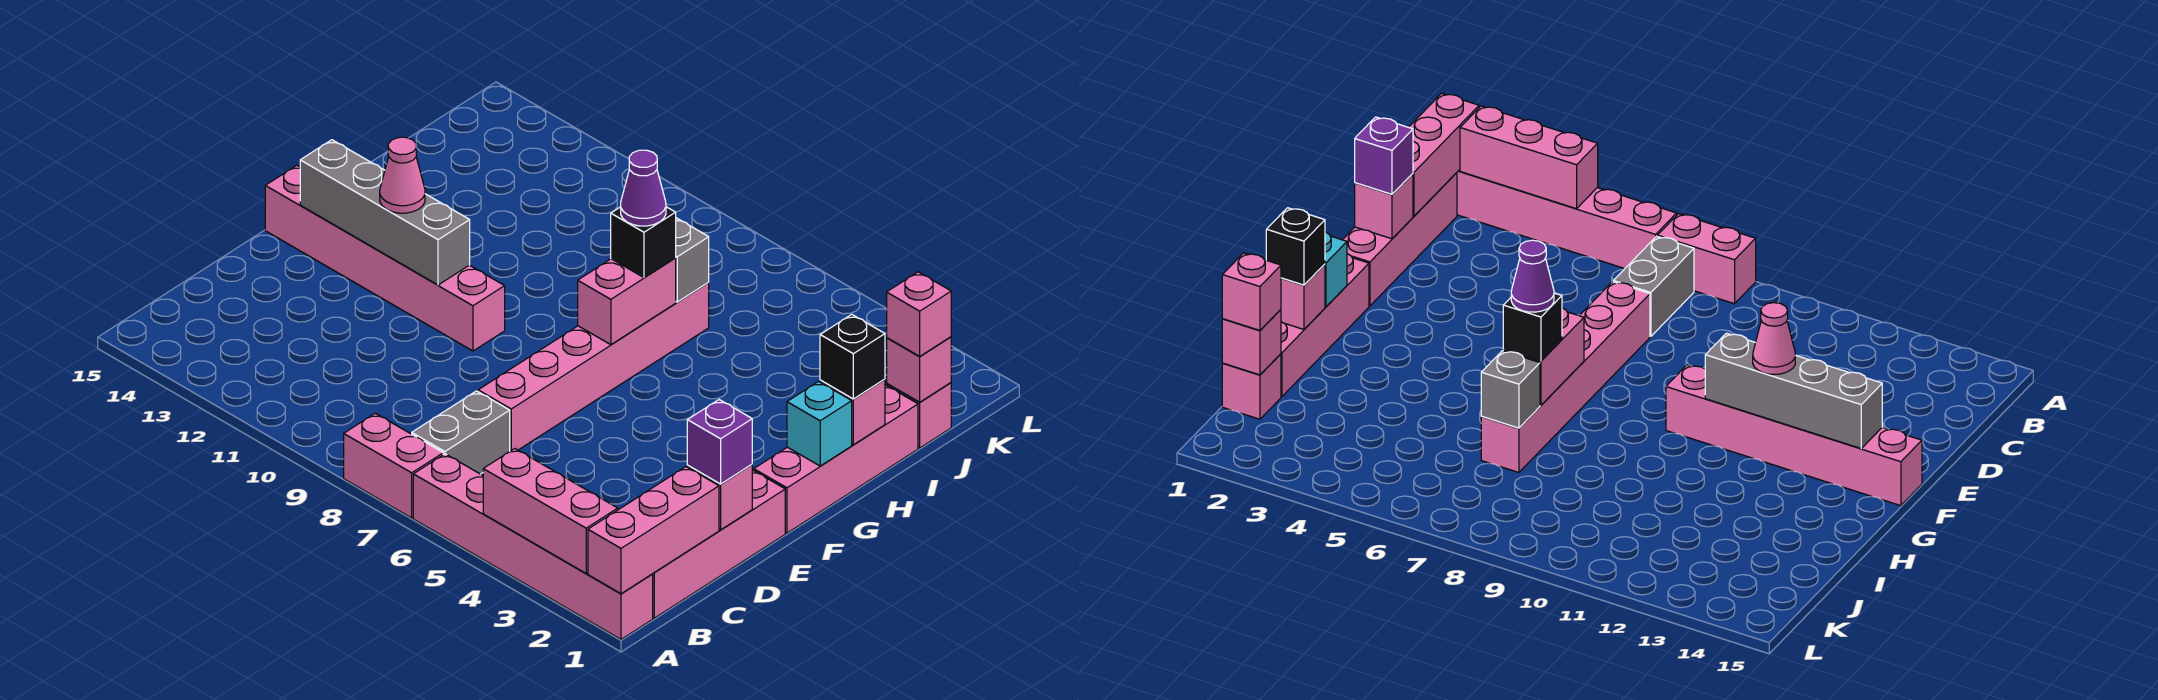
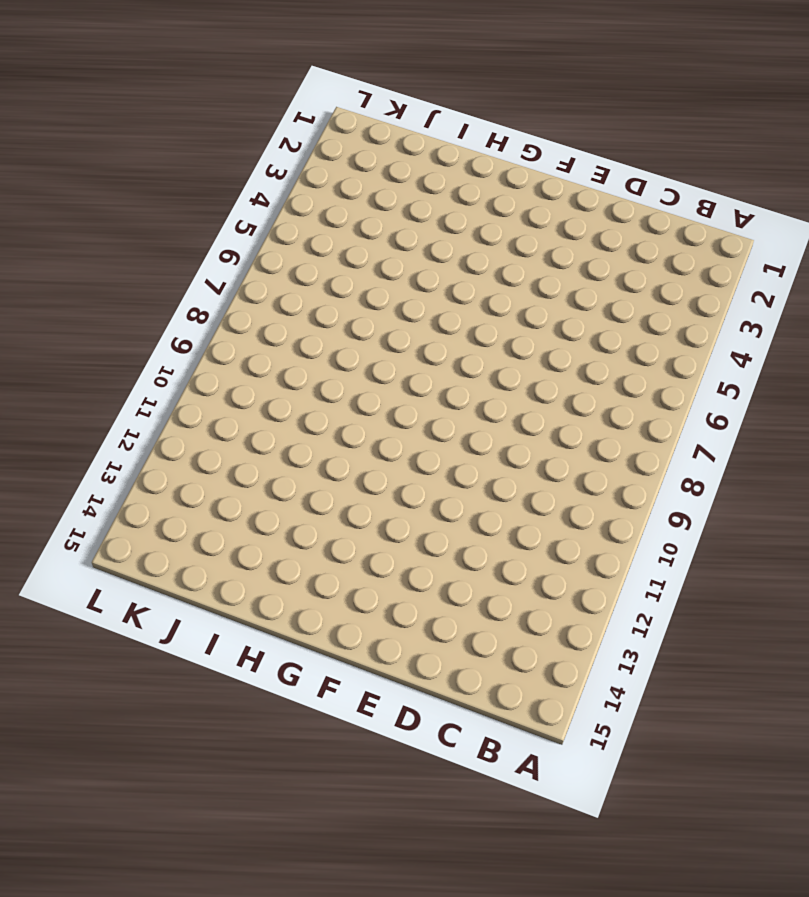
none -> pink 1x6 brick [413,454,653,639]
none -> pink 1x2 brick [344,413,443,518]
none -> pink 1x4 brick [653,470,785,618]

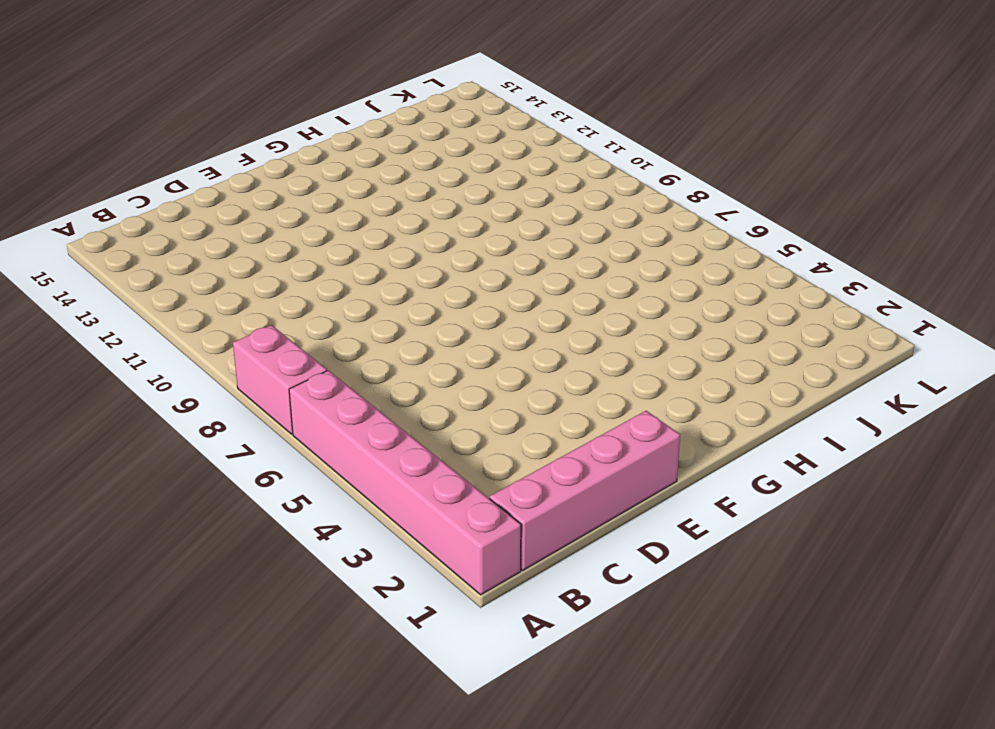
none -> grey 1x2 brick [412,391,510,474]
none -> pink 1x6 brick [478,282,709,451]
none -> pink 1x4 brick [754,385,918,533]

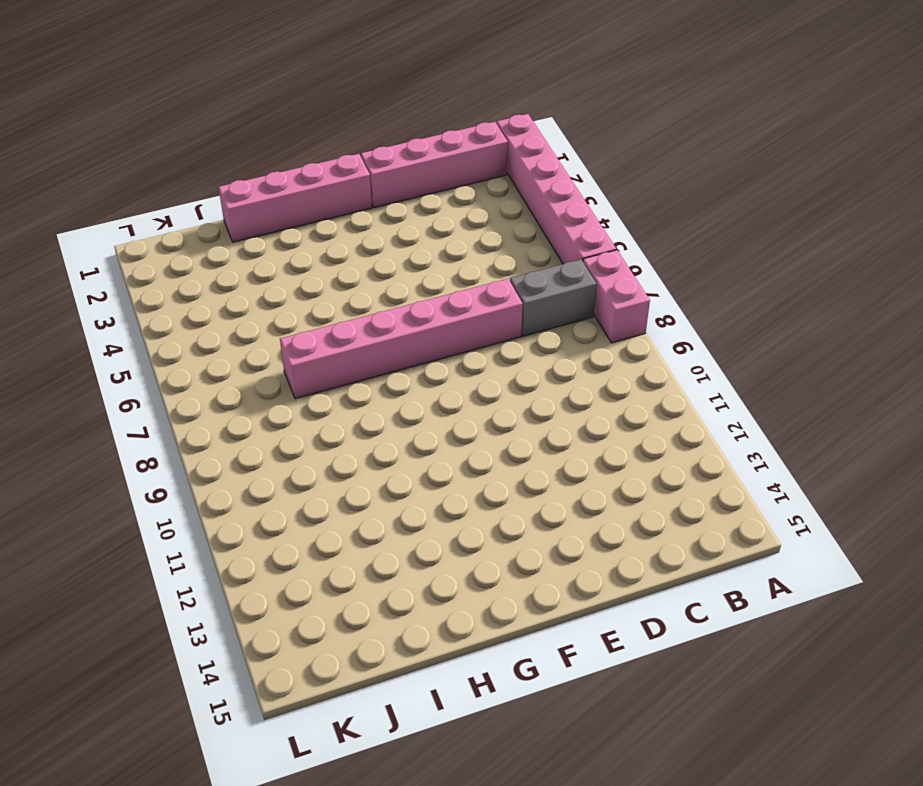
none -> pink 1x6 brick [265,165,505,351]
none -> pink 1x1 brick [887,383,951,448]
none -> pink 1x3 brick [588,467,719,594]

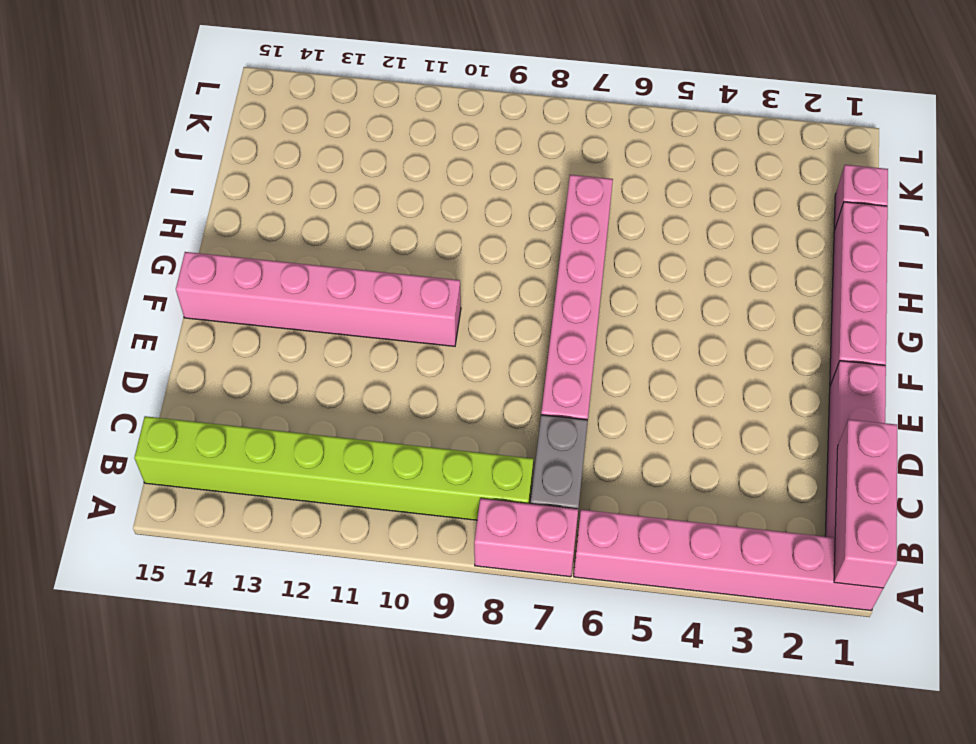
lime 1x8 brick [134,416,533,520] -> none
none -> pink 1x3 brick [483,449,618,573]
none -> pink 1x1 brick [687,464,752,530]
none -> grey 1x4 brick [300,140,470,285]

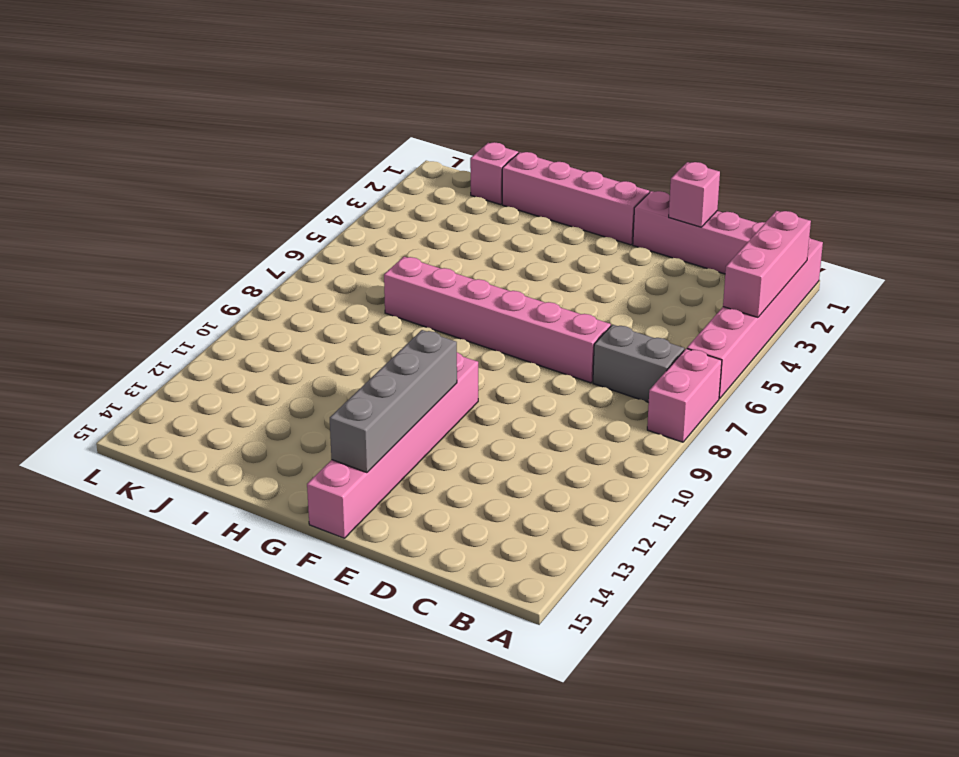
none -> pink 1x3 brick [588,467,719,594]
none -> cyan 1x1 brick [787,382,852,466]
none -> pink 1x2 brick [578,258,676,345]

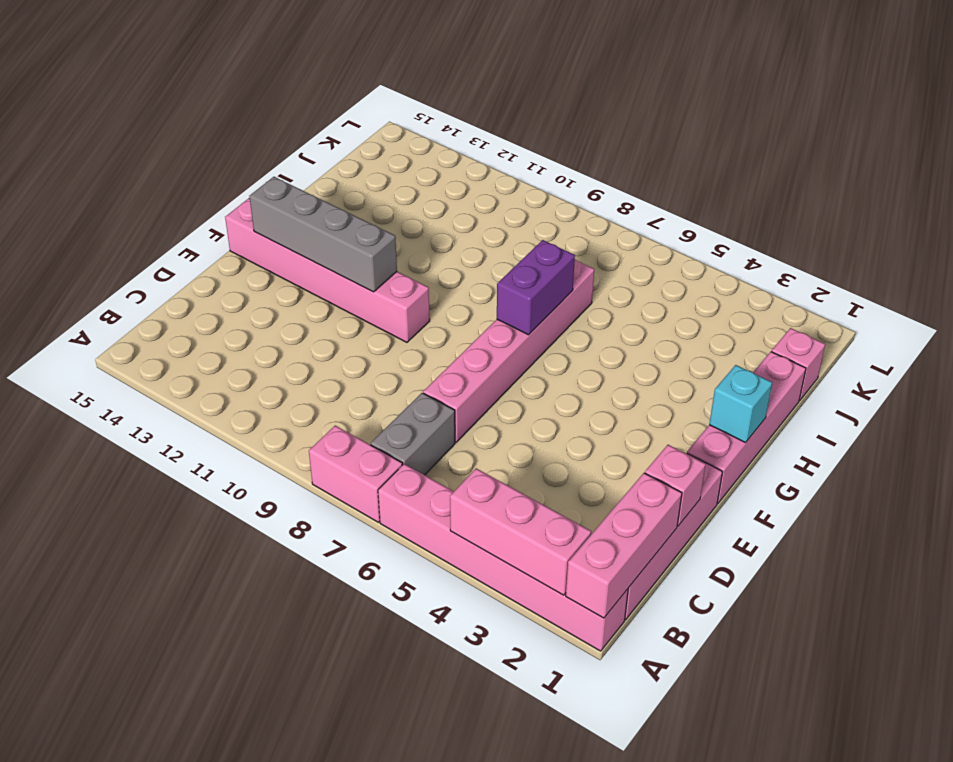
purple 1x2 brick [497,240,575,335] -> pink 1x2 brick [578,258,676,345]
none -> pink 1x1 brick [820,379,885,445]
none -> grey 1x1 brick [676,218,709,302]
none -> pink 1x1 brick [887,337,951,402]

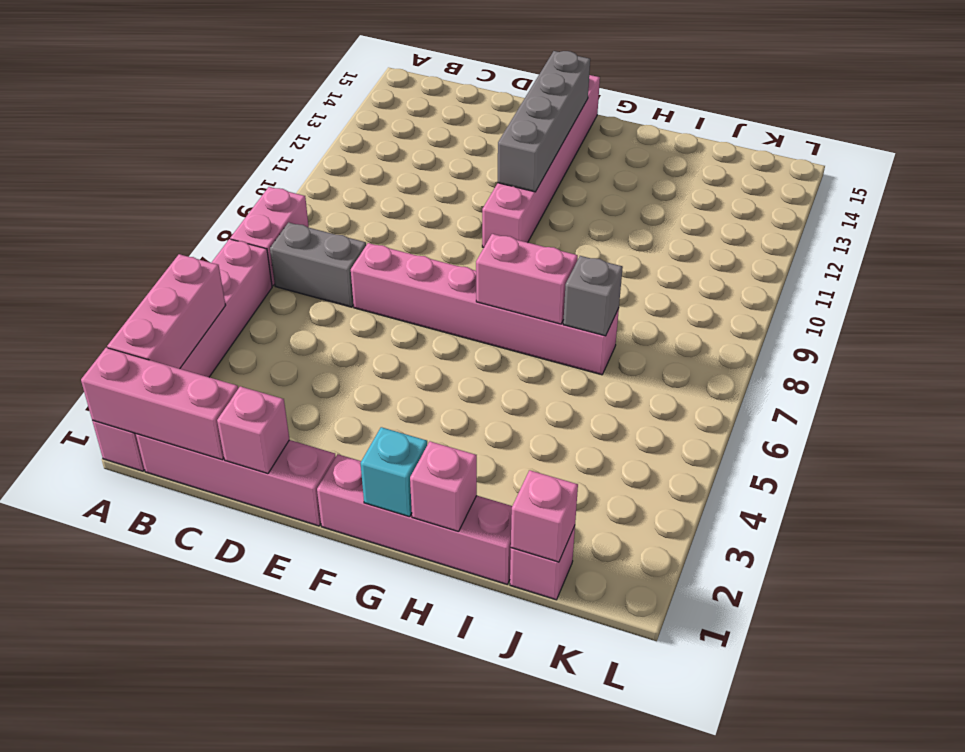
none -> purple 1x1 brick [687,400,752,484]
none -> pink 1x1 cone [380,137,425,213]
none -> black 1x1 brick [820,314,885,399]

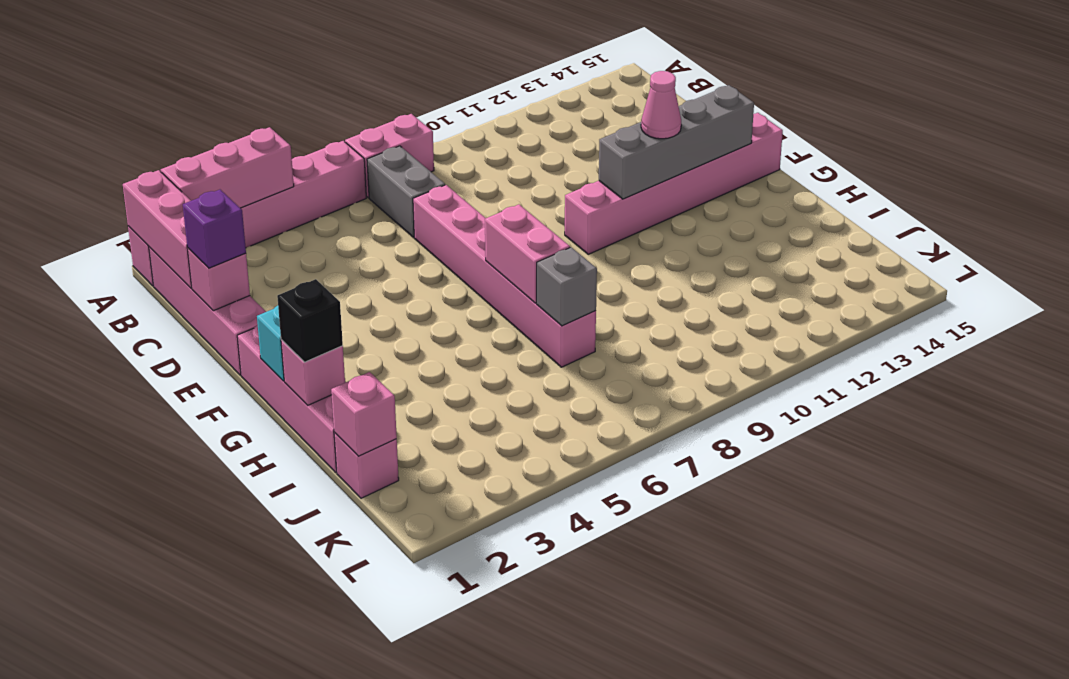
none -> black 1x1 brick [611,207,676,277]
none -> pink 1x1 brick [887,272,951,356]
none -> purple 1x1 cone [621,150,666,226]

